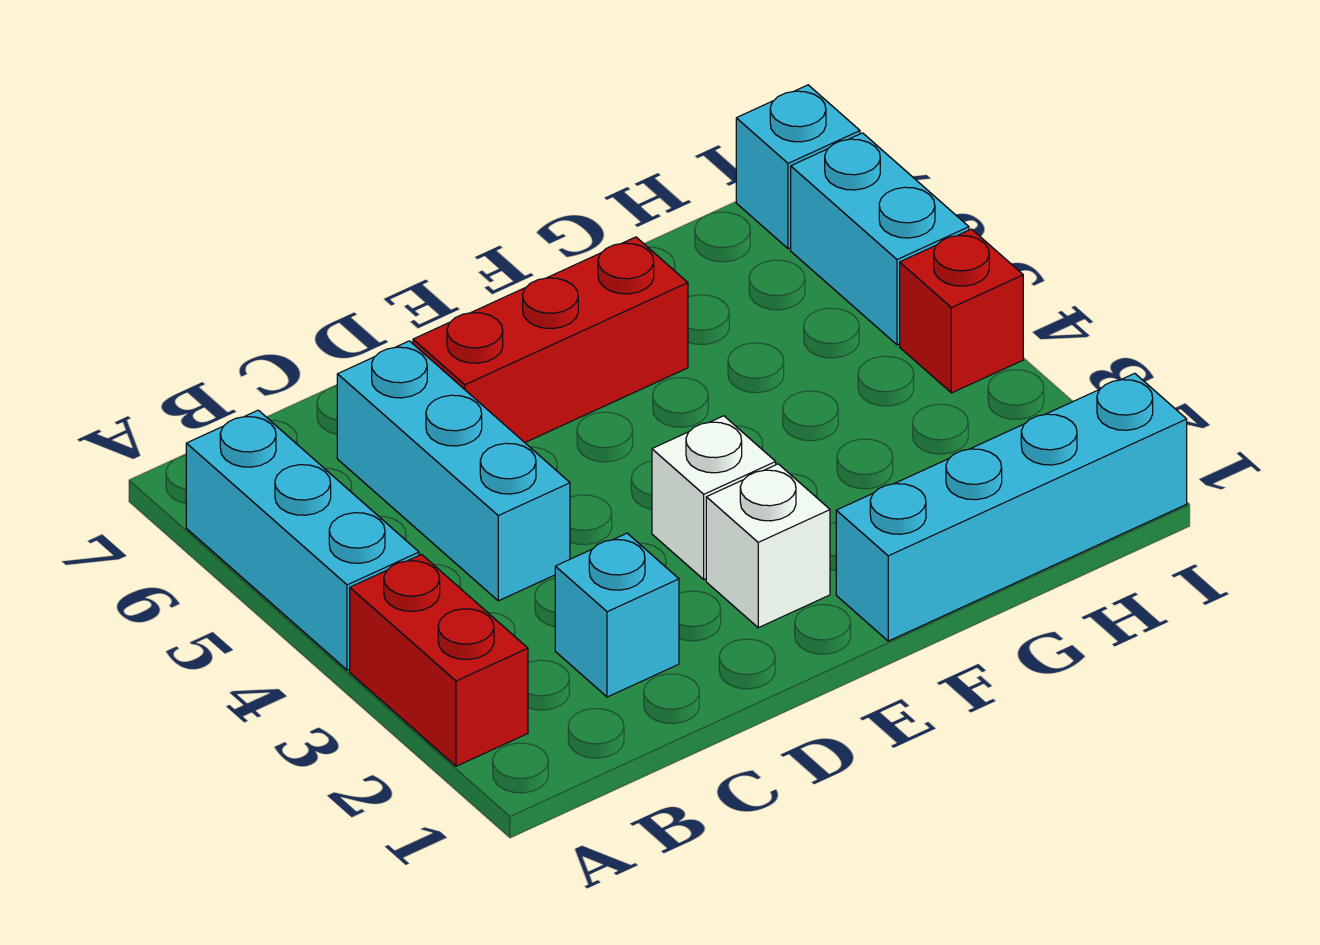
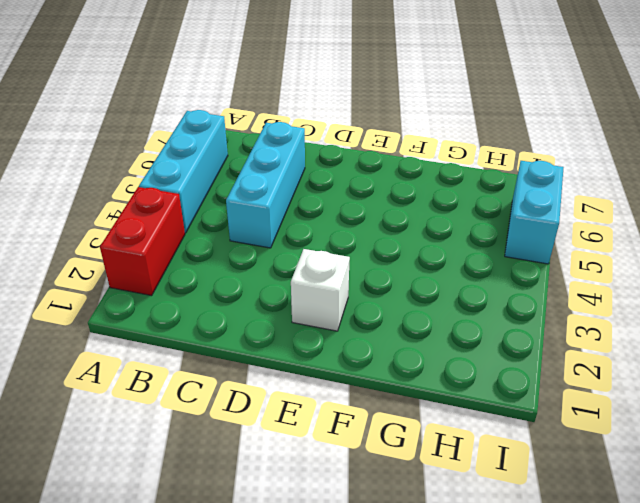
none -> cyan 1x1 brick [555,533,679,697]
none -> red 1x3 brick [413,237,688,442]

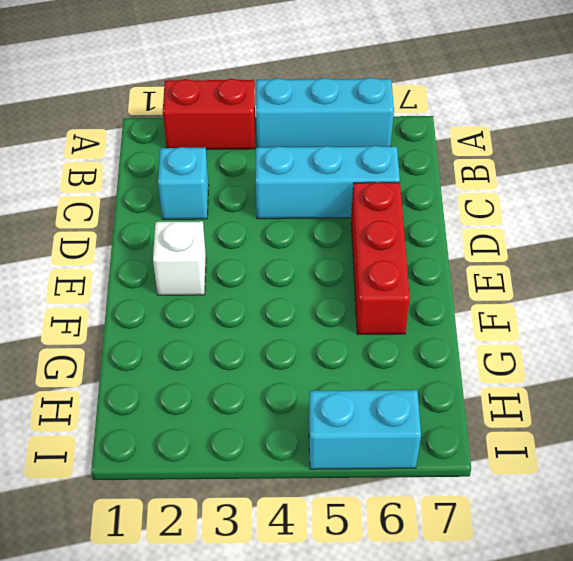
none -> white 1x1 brick [652,416,776,579]
none -> cyan 1x4 brick [836,373,1187,641]

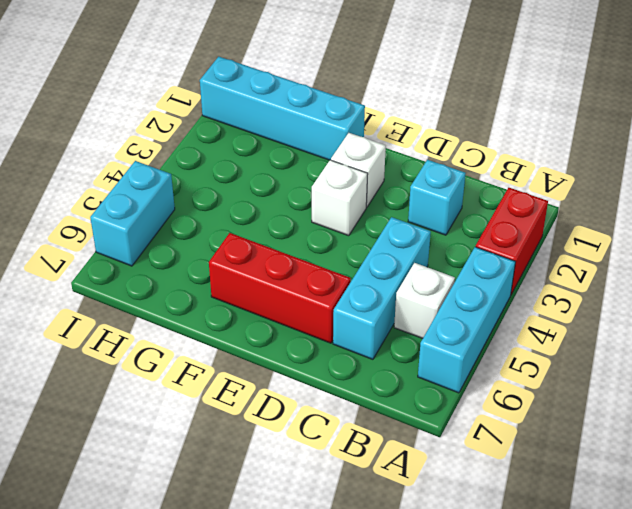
white 1x1 brick [394,263,455,338] -> none
none -> red 1x1 brick [900,229,1023,393]
none -> cyan 1x1 brick [736,85,860,249]

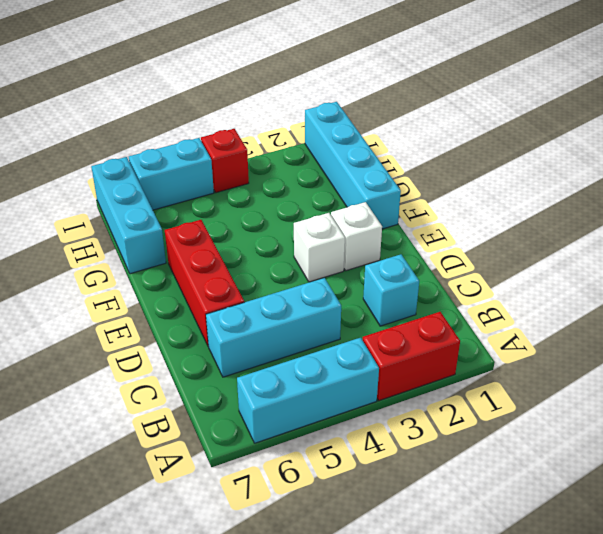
cyan 1x3 brick [91,157,166,274] -> cyan 1x1 brick [736,85,860,249]

